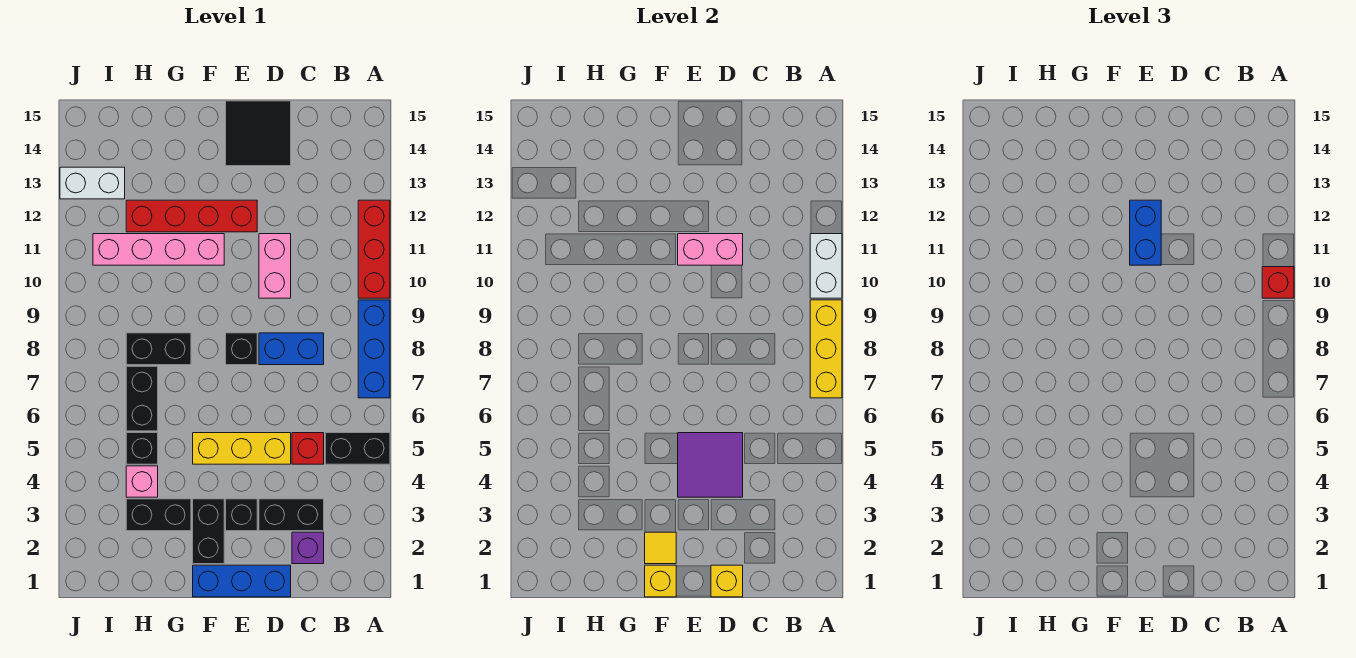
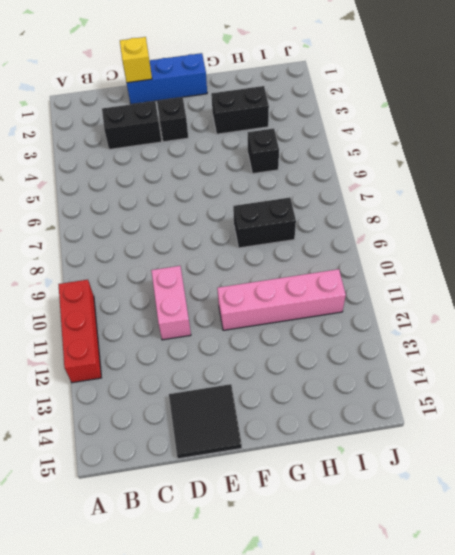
none -> black 1x2 brick [325,433,390,464]
none -> blue 1x3 brick [358,300,390,398]
none -> purple 1x1 brick [292,532,324,564]
none -> red 1x1 brick [292,433,324,464]

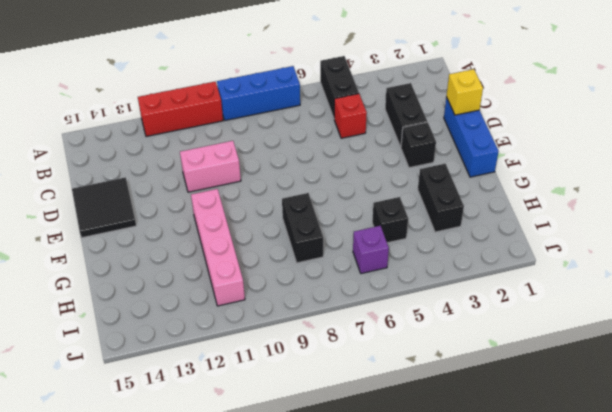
purple 1x1 brick [353,226,389,274] -> purple 1x1 brick moved to [292,532,324,564]
none -> blue 1x2 brick [259,333,324,365]
none -> yellow 1x3 brick [193,433,291,464]
none -> black 1x1 brick [226,333,257,365]
none -> red 1x4 brick [126,200,257,232]

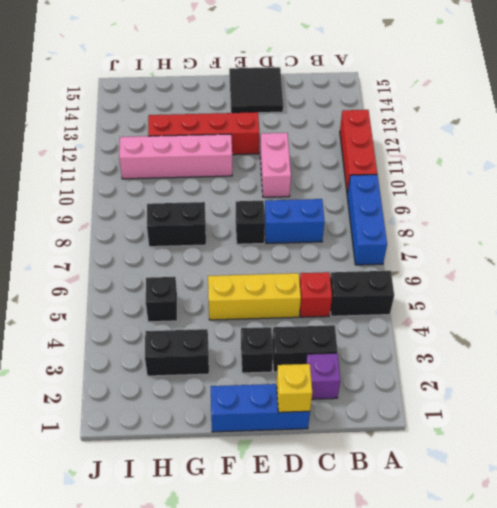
none -> black 1x2 brick [193,499,224,564]
none -> pink 1x1 brick [126,466,158,497]
none -> black 1x2 brick [126,366,158,431]
none -> white 1x2 brick [60,167,125,199]

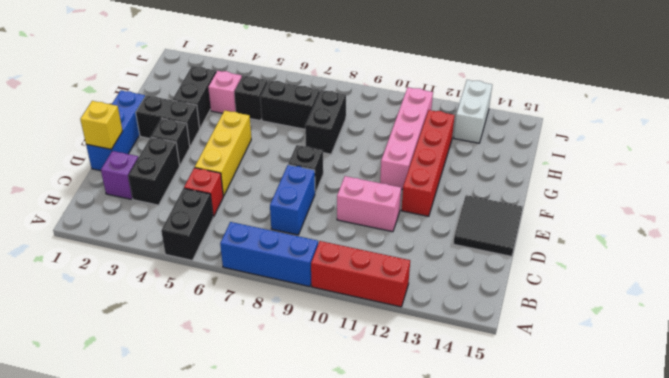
none -> yellow 1x3 brick [810,300,842,398]
none -> white 1x2 brick [810,234,842,298]
none -> purple 2x2 tile [678,433,743,497]
none -> pink 1x2 brick [678,234,743,265]

